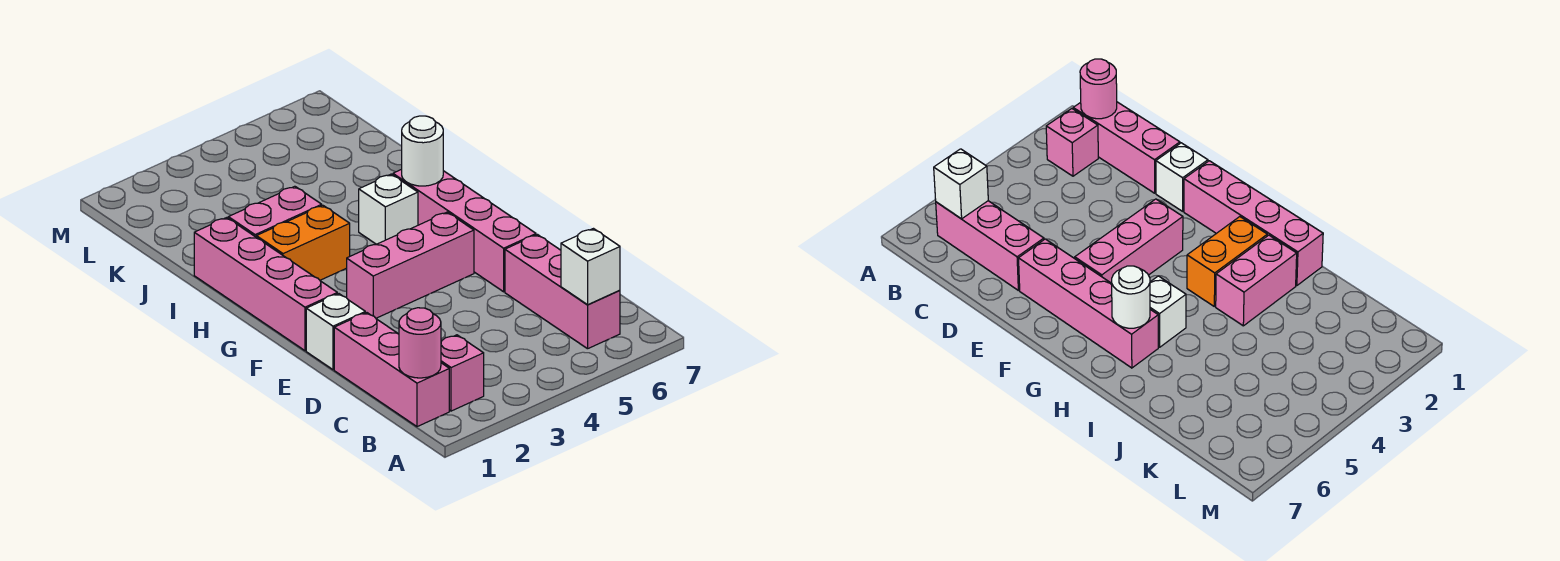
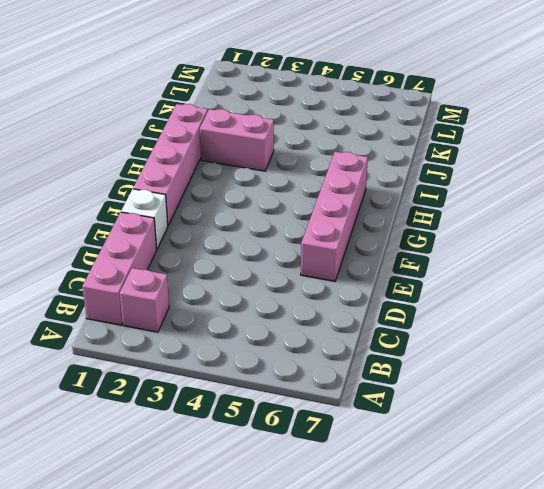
none -> pink 1x3 brick [505,235,620,349]
none -> pink 1x3 brick [347,212,474,318]
none -> orange 1x2 brick [256,205,350,280]

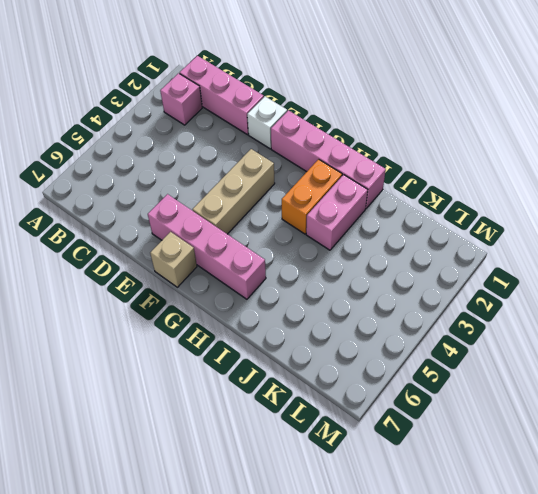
tan 1x3 brick [192,149,275,234] -> pink 1x3 brick [347,212,474,318]
tan 1x1 brick [150,232,197,287] -> none
none -> pink 1x3 brick [505,235,620,349]
none -> white 1x1 brick [359,174,418,244]
none -> pink 1x1 round brick [399,308,441,378]

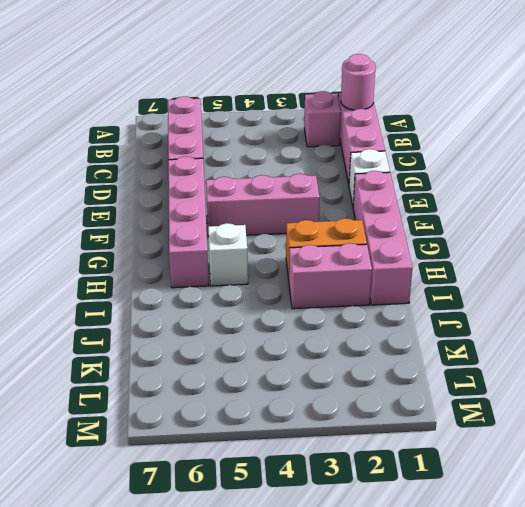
none -> white 1x1 brick [561,229,620,305]
none -> white 1x1 round brick [402,116,443,186]

